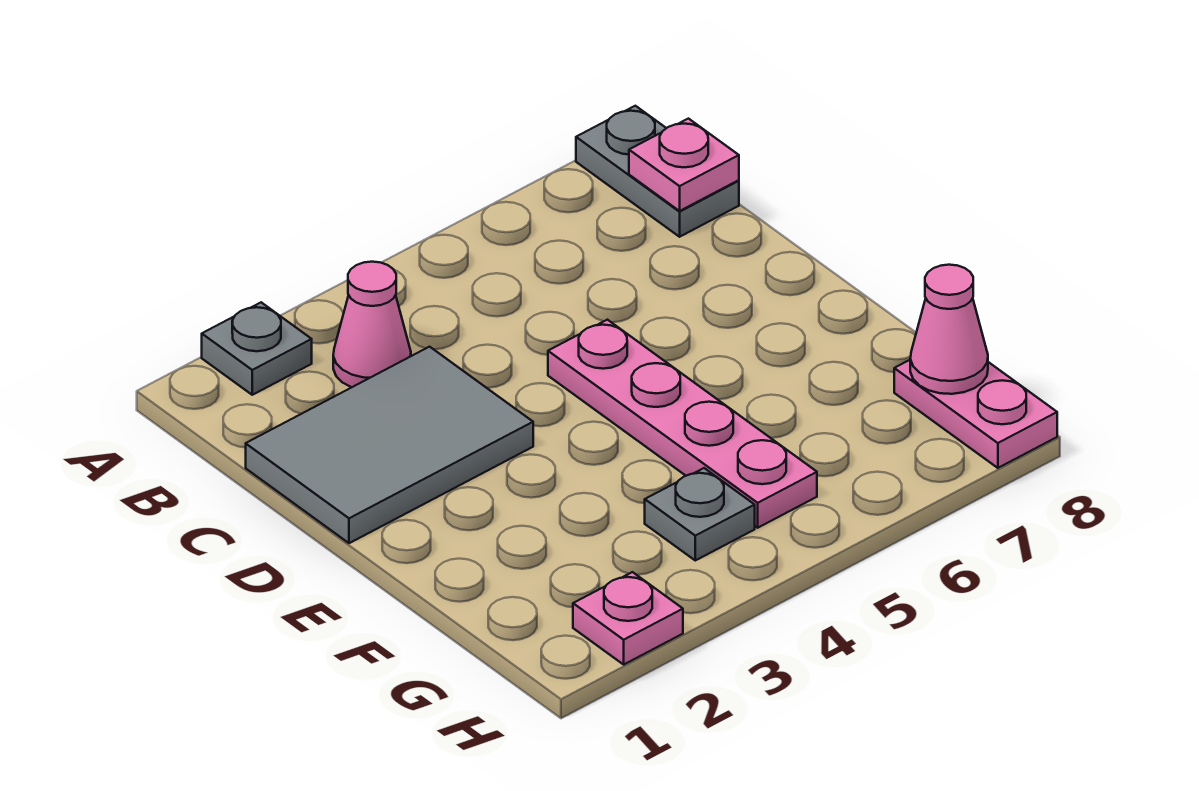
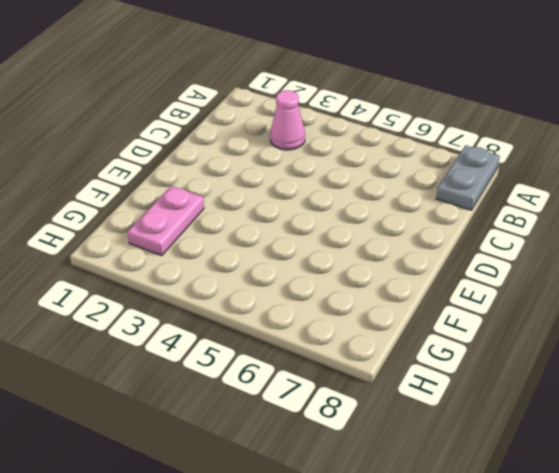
pink 1x2 plate [128,186,204,256] -> pink 1x2 plate moved to [894,360,1057,468]
none -> grey 1x1 plate [202,302,312,395]
none -> grey 2x3 tile [246,347,533,543]

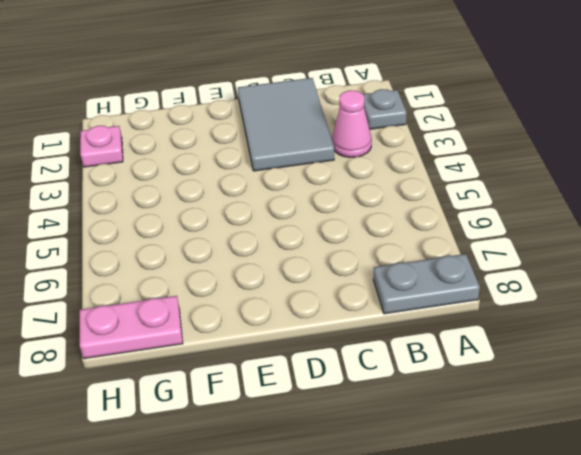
none -> pink 1x4 plate [548,320,817,528]
none -> grey 1x1 plate [645,468,755,560]

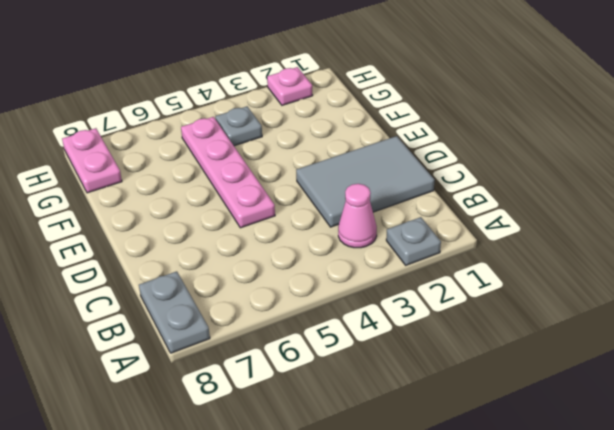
none -> pink 1x1 plate [629,119,739,211]
none -> pink 1x1 cone [910,265,988,394]

